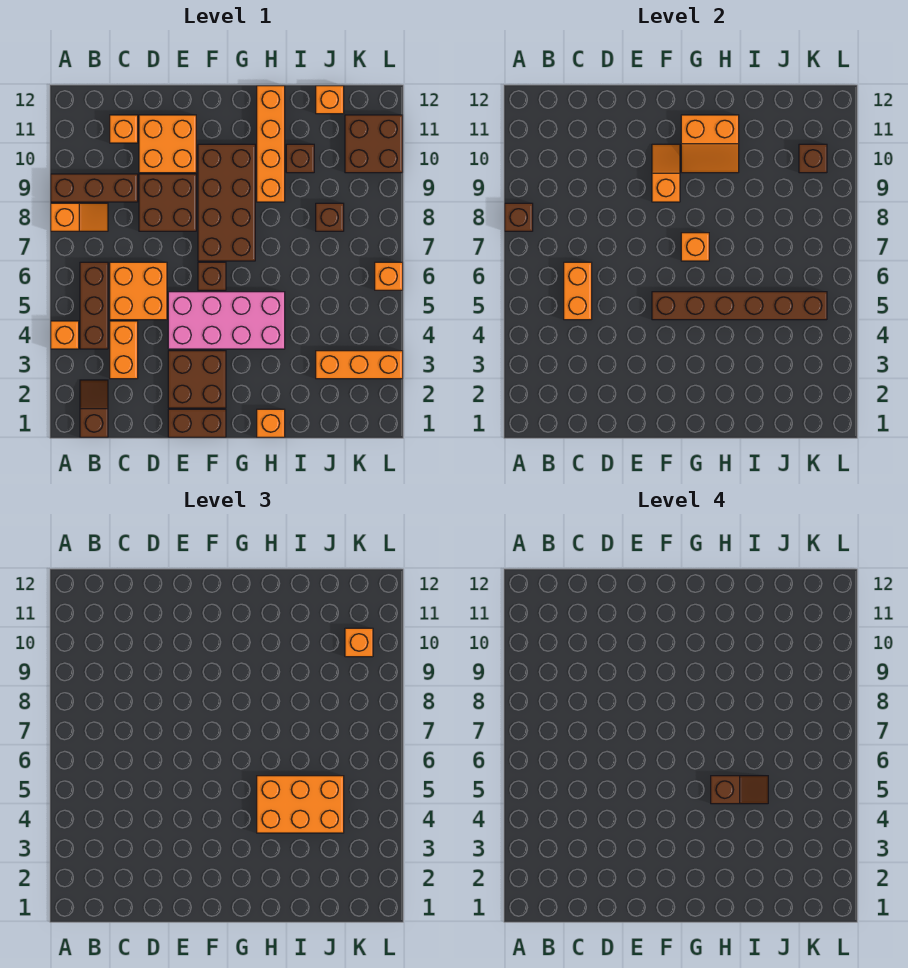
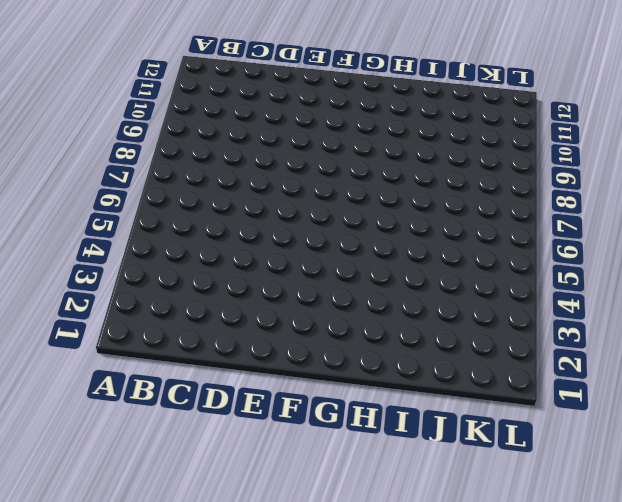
none -> orange 1x1 brick [51,321,79,349]
none -> orange 1x2 slope [51,203,108,231]
none -> brown 1x3 brick [51,174,138,202]
none -> brown 1x2 slope [80,380,108,437]

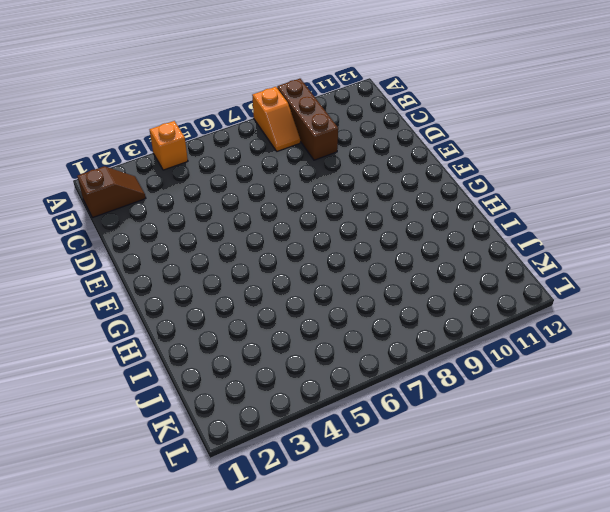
none -> brown 1x3 brick [80,262,108,349]
none -> orange 1x2 brick [110,321,138,379]
none -> orange 2x2 brick [110,262,167,320]
none -> orange 1x1 brick [110,115,138,143]

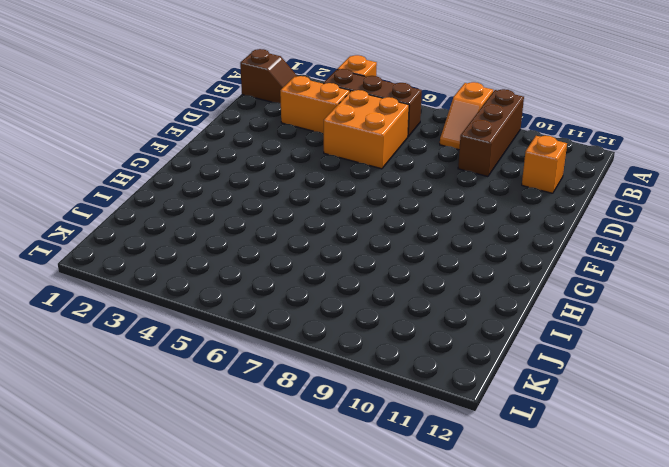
none -> brown 2x2 brick [139,174,196,231]
none -> orange 2x2 brick [139,115,196,173]
none -> brown 1x2 brick [168,409,226,437]
none -> brown 2x2 brick [168,351,226,408]

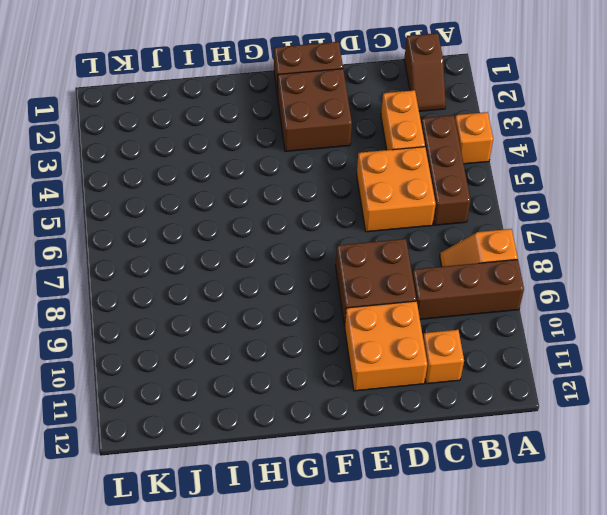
none -> pink 2x4 brick [168,292,285,349]
none -> brown 1x1 brick [198,262,226,290]
none -> brown 2x4 brick [198,144,255,261]
none -> orange 1x1 brick [257,409,285,437]

